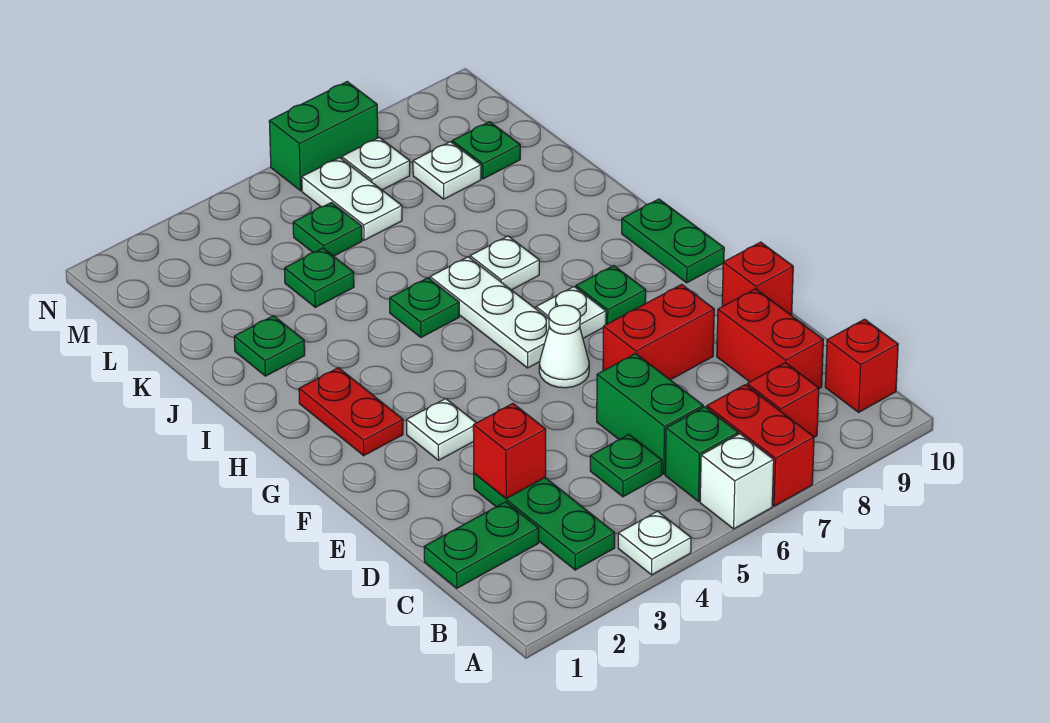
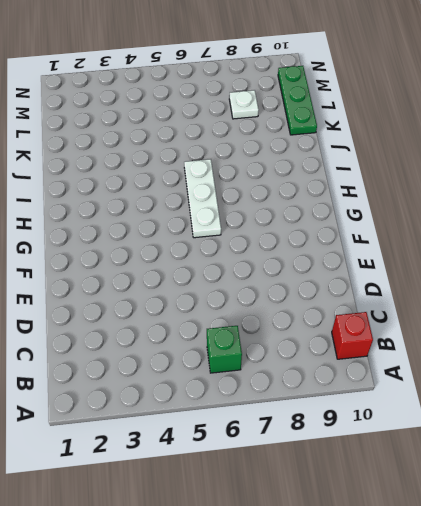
green 1x3 plate [278,66,317,135] -> green 1x3 plate moved to [474,473,615,570]
none -> white 1x1 plate [618,511,691,575]
none -> white 1x1 brick [700,434,774,529]
none -> red 1x2 brick [707,385,814,506]
none -> red 1x1 brick [747,363,819,437]

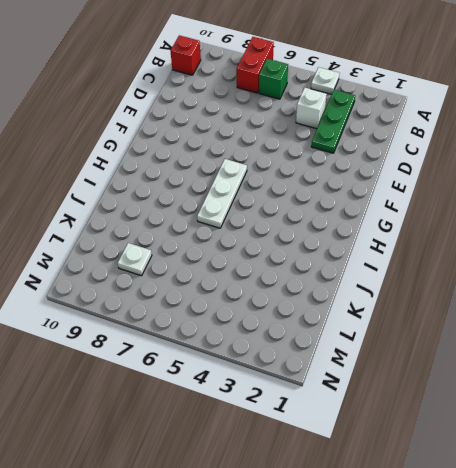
white 1x1 brick [296,88,327,129] -> white 1x1 brick moved to [700,434,774,529]
none -> red 1x1 brick [747,363,819,437]
none -> green 1x2 plate [424,502,539,588]
none -> green 1x1 plate [590,435,662,497]
none -> green 1x2 brick [597,354,703,474]

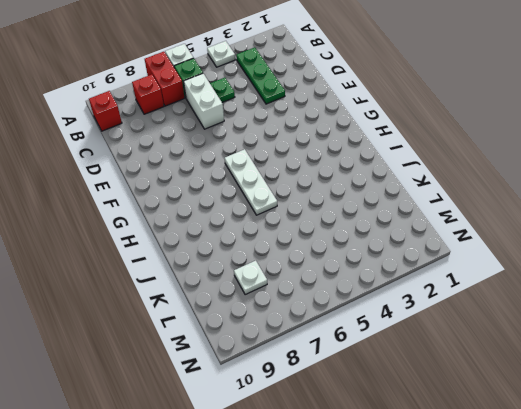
white 1x2 brick [184,74,224,129] -> green 1x2 brick [597,354,703,474]
none -> green 1x2 plate [424,502,539,588]
none -> red 1x2 brick [717,289,823,389]
none -> red 1x2 brick [603,284,714,380]
none -> red 1x1 brick [722,242,793,315]

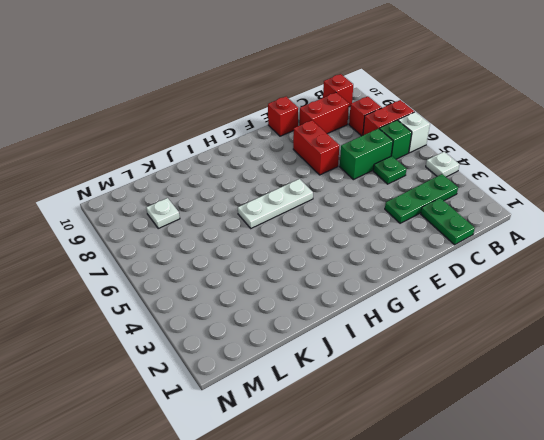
none -> white 1x1 plate [407,399,476,460]
none -> white 1x1 cone [539,305,589,388]
none -> red 1x2 plate [299,368,403,456]
none -> white 1x1 plate [536,287,606,338]

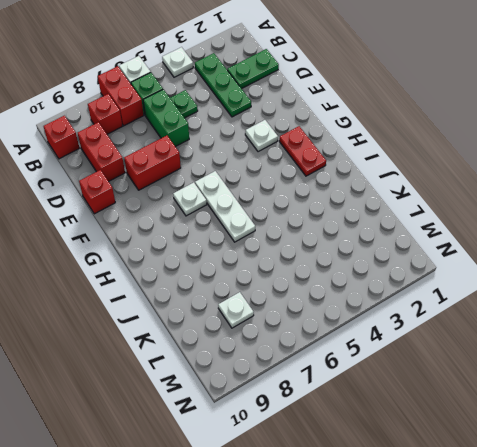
none -> white 1x1 cone [539,305,589,388]
none -> green 1x1 plate [576,266,646,324]
none -> green 1x2 plate [622,199,724,283]
none -> green 1x1 plate [390,278,459,337]

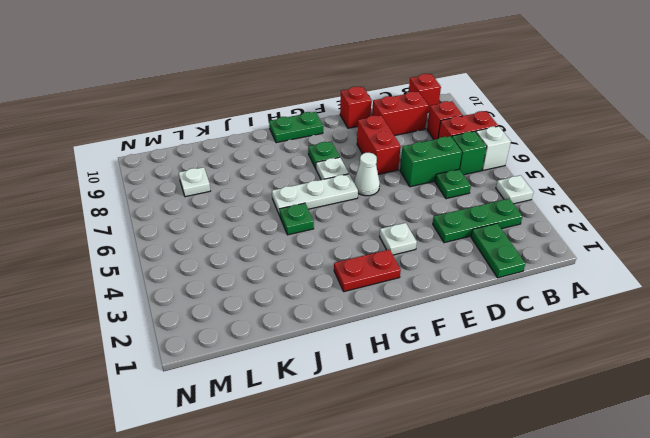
none -> white 1x1 plate [470,236,539,290]
none -> green 1x1 plate [234,316,305,376]
none -> green 1x1 plate [284,248,354,307]
none -> green 1x1 plate [293,203,362,256]

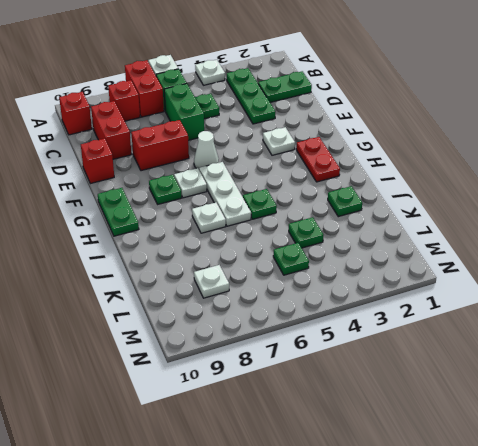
none -> white 1x2 plate [302,158,402,240]
none -> green 1x1 plate [452,122,520,179]
none -> white 1x1 plate [342,137,410,190]
none -> green 1x2 brick [269,82,378,191]

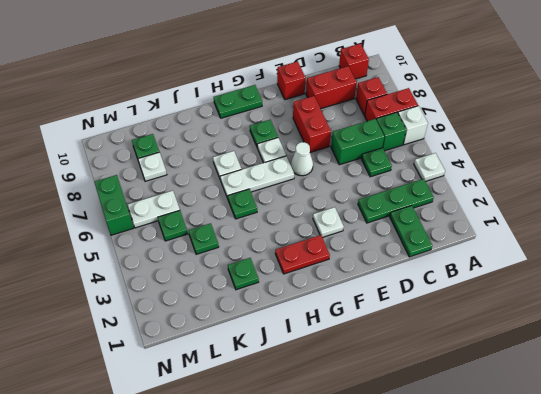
none -> white 1x1 plate [342,137,410,190]
none -> red 1x1 brick [473,404,546,498]

